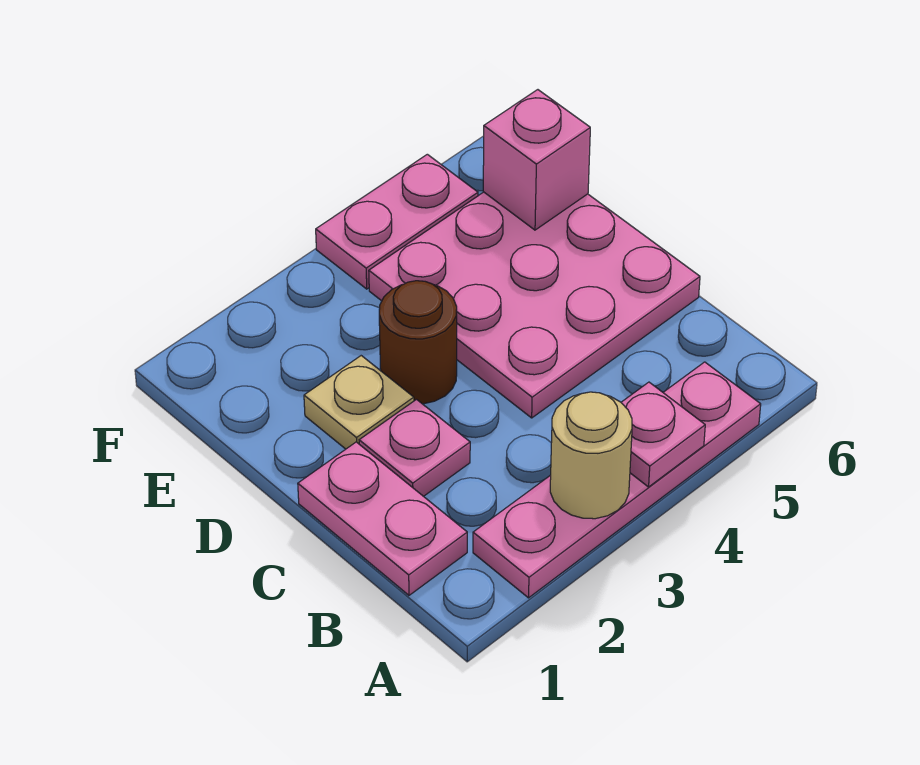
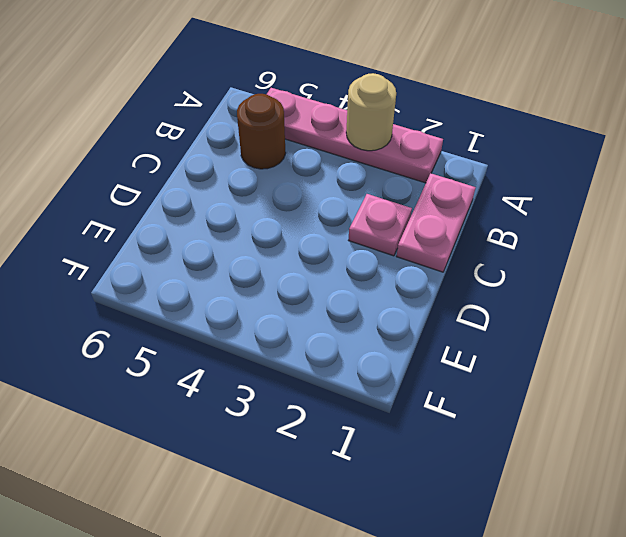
brown 1x1 round brick [237,94,286,169] -> brown 1x1 round brick moved to [379,281,457,404]
none -> pink 3x3 plate [369,192,700,418]
none -> tan 1x1 plate [304,356,414,449]

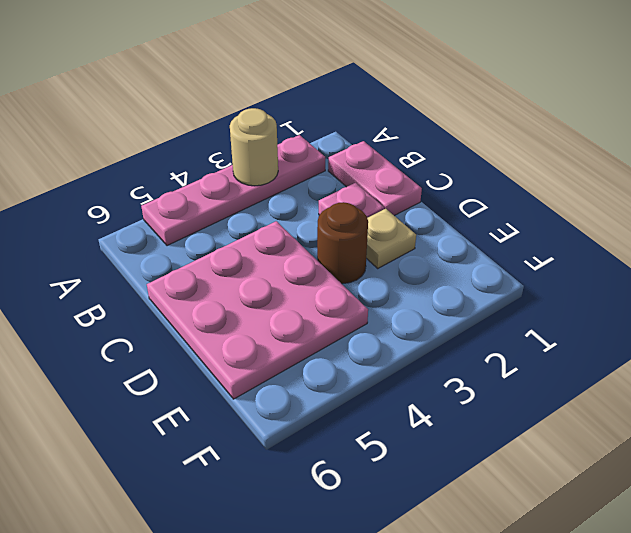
none -> pink 1x2 plate [316,154,478,289]
none -> pink 1x1 plate [621,382,705,487]

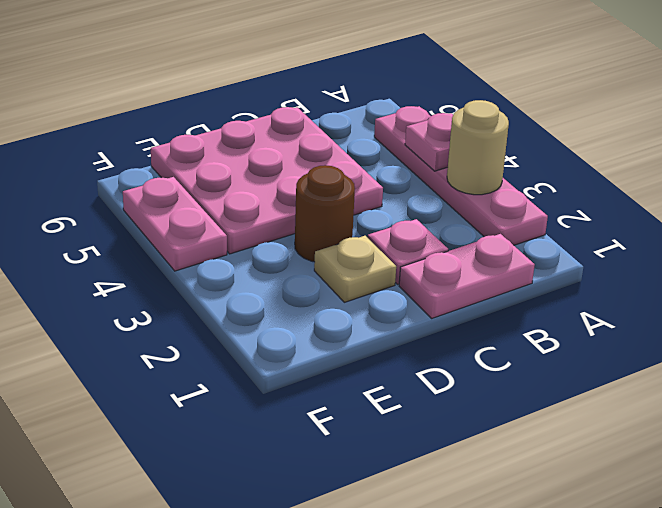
none -> pink 1x1 brick [483,90,590,230]

